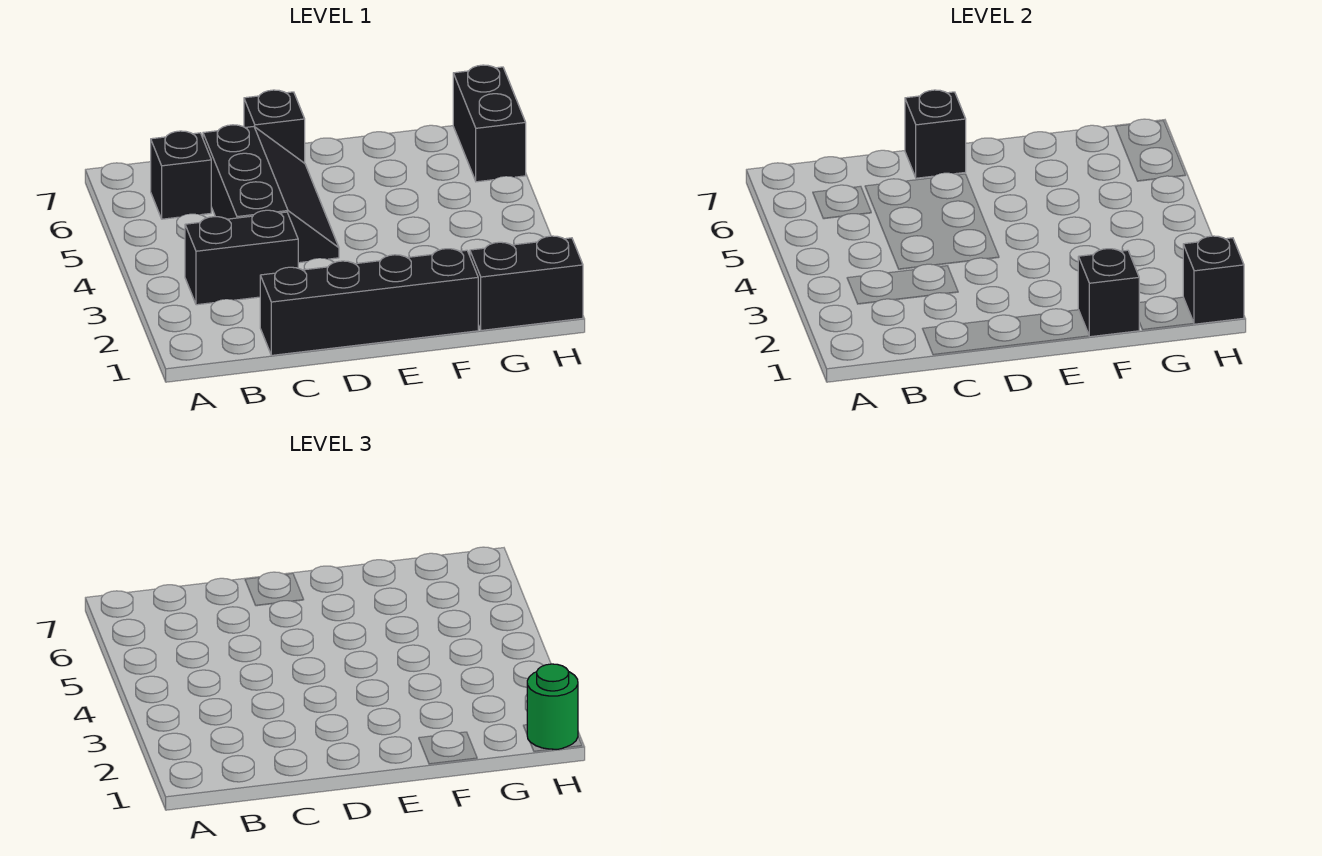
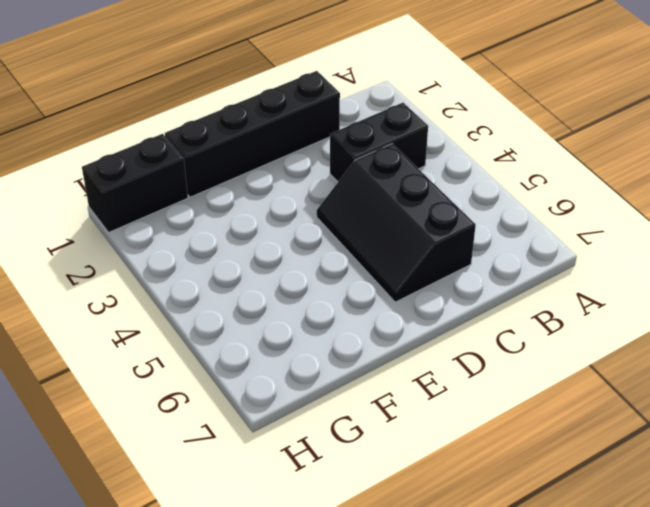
none -> black 1x1 brick [151,131,211,219]
none -> black 1x1 brick [244,90,305,163]

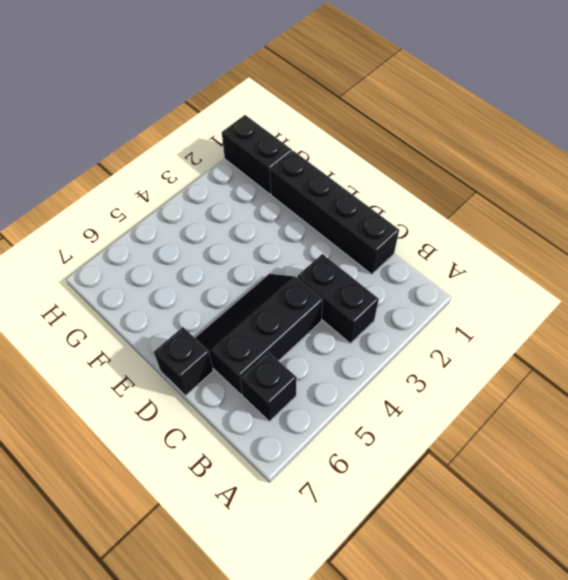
none -> black 1x2 brick [453,65,526,182]
none -> black 1x1 brick [905,90,966,178]

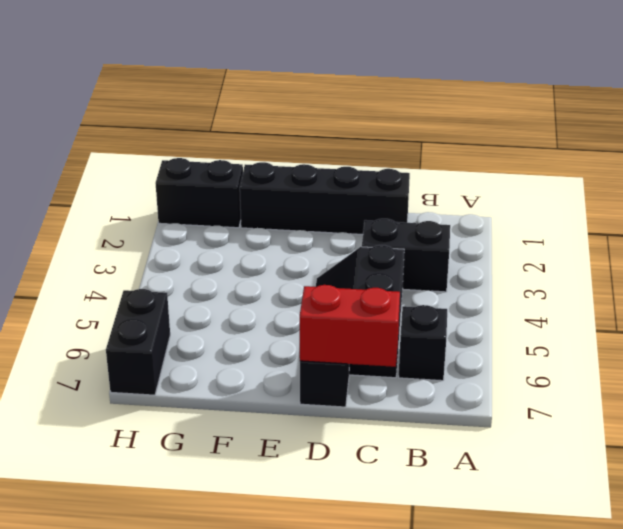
red 1x2 brick [300,285,400,367] -> black 1x1 brick [905,90,966,178]
none -> black 1x1 brick [1078,249,1139,337]
none -> black 1x1 brick [1183,236,1244,324]

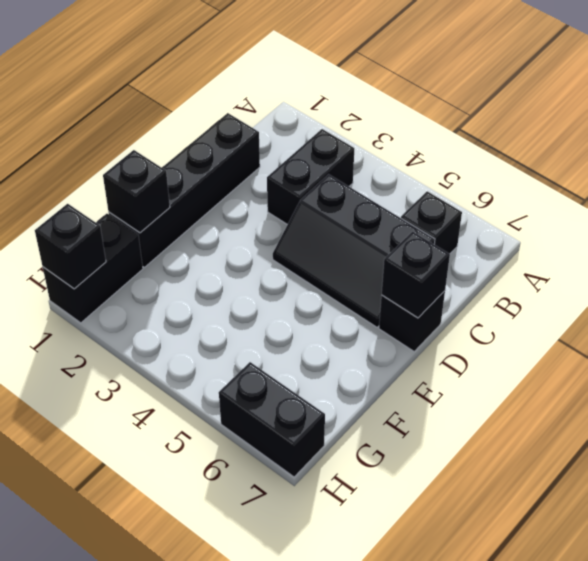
none -> green 1x1 round brick [527,664,578,749]

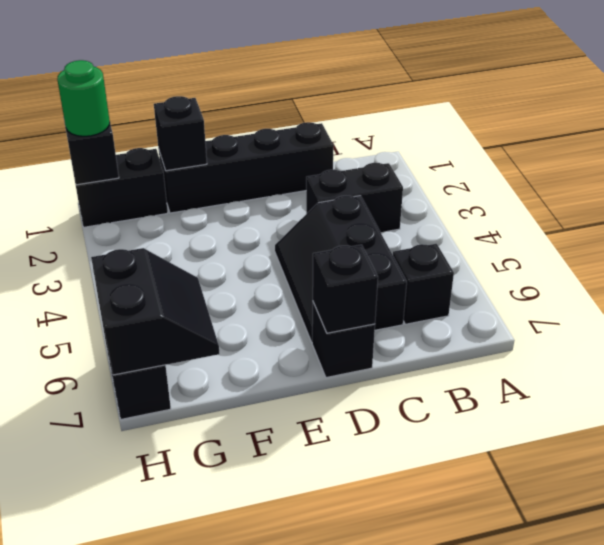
black 2x2 slope [91,248,219,375] -> none

